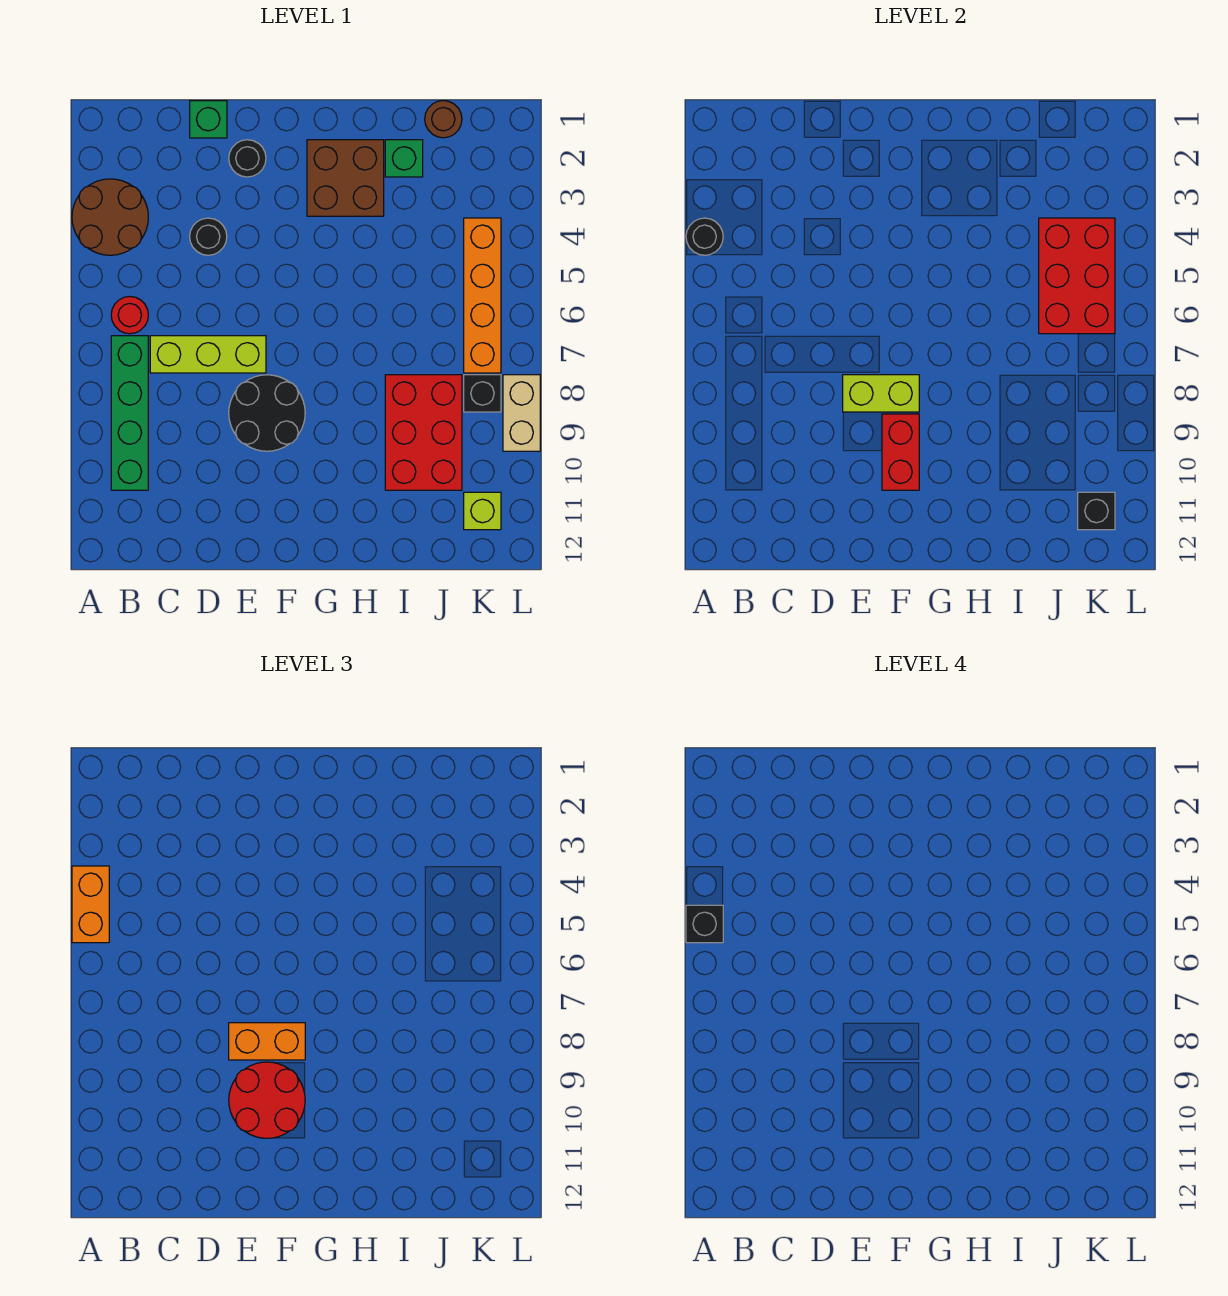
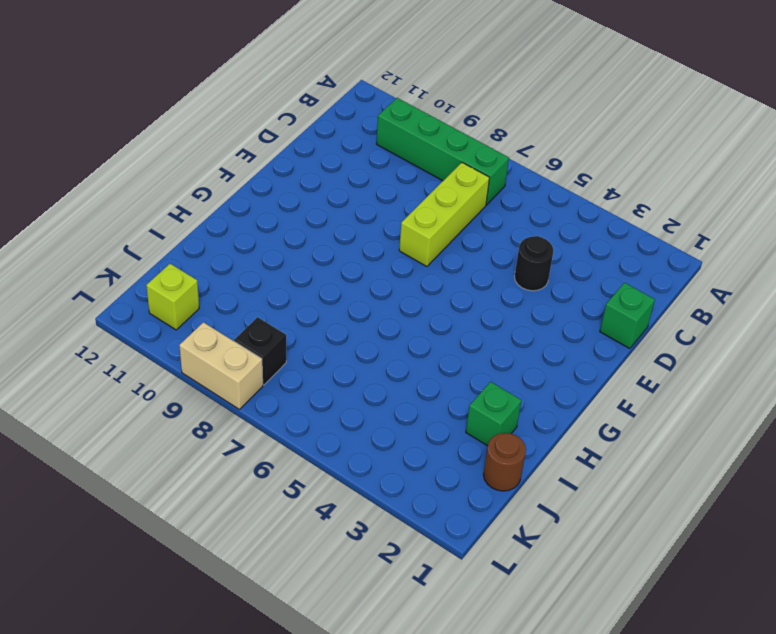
none -> brown 2x2 round brick [72,179,148,255]
none -> red 1x1 round brick [111,297,148,334]
none -> black 1x1 round brick [229,140,266,177]

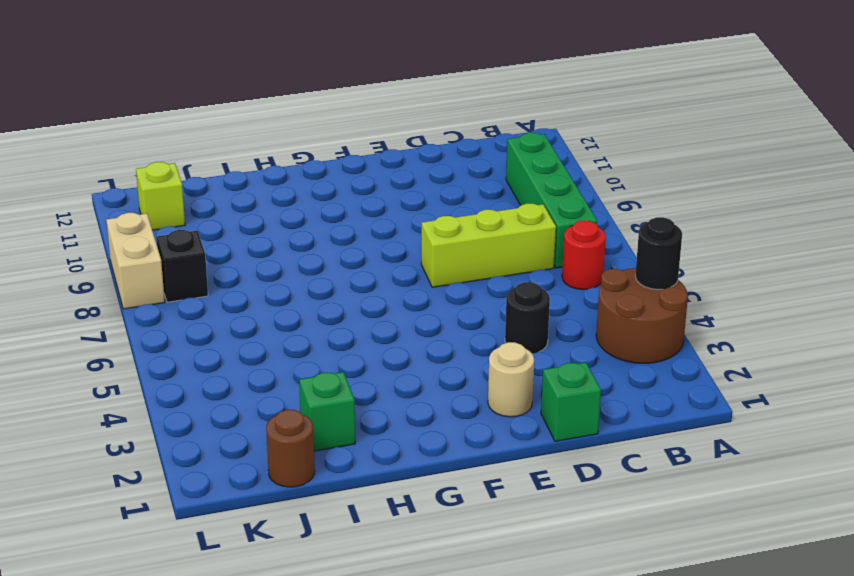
tan 1x1 round brick [488,342,534,417] -> black 1x1 round brick [229,140,266,177]
none -> black 2x2 round brick [229,375,305,451]
none -> brown 2x2 brick [307,140,384,216]
none -> red 2x3 brick [385,375,462,490]

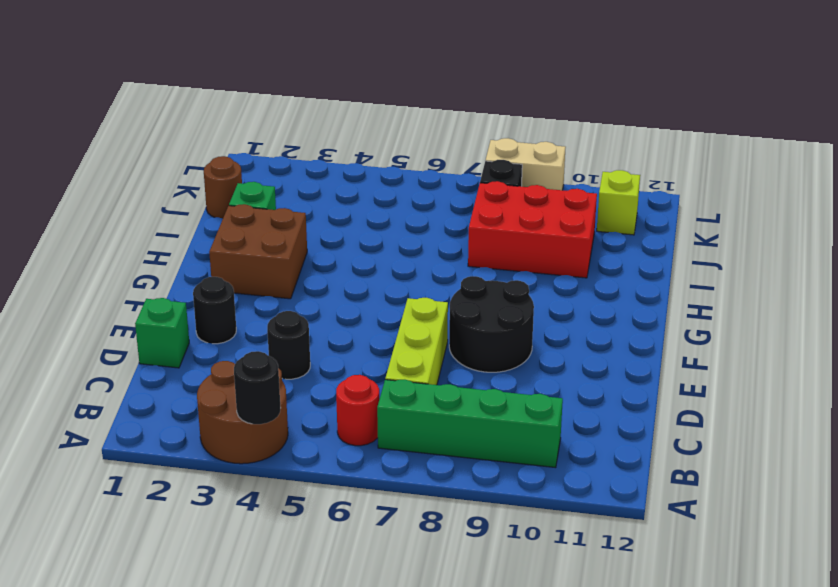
none -> orange 1x4 brick [464,218,501,373]
none -> lime 1x2 brick [843,375,919,412]
none -> red 1x2 brick [882,414,919,490]

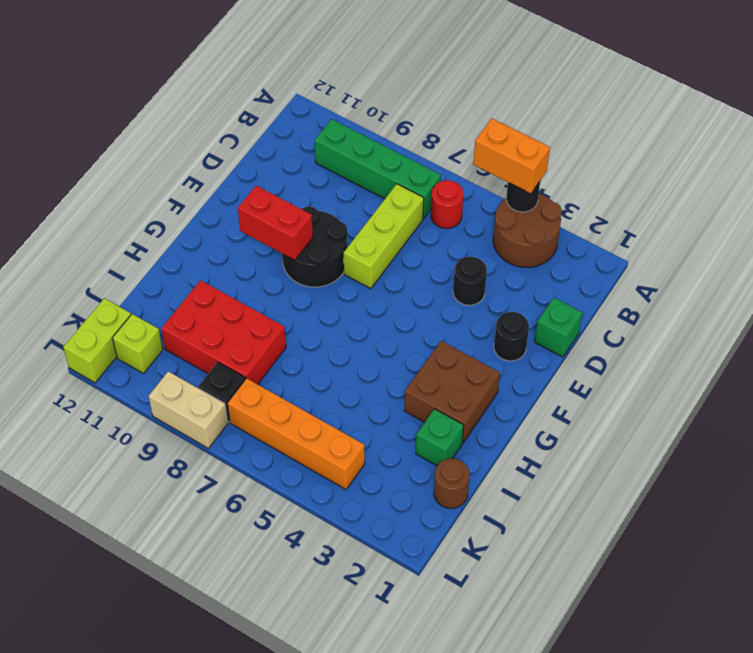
lime 1x2 brick [63,298,131,383] -> lime 1x2 brick moved to [843,375,919,412]
none -> red 2x3 brick [1039,218,1115,334]
none -> black 1x1 brick [1078,492,1115,530]
none -> orange 1x2 brick [229,1023,305,1060]

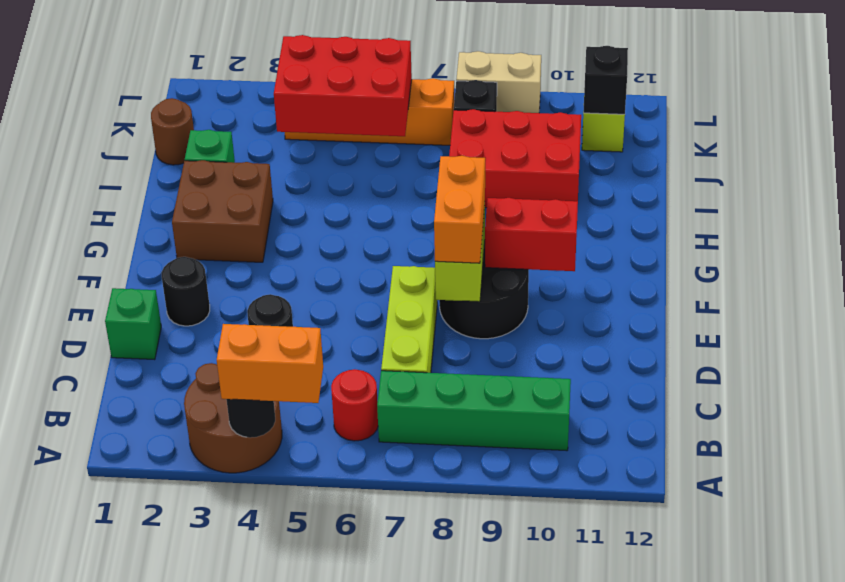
none -> red 2x2 round brick [229,1062,305,1138]
none -> black 1x1 brick [686,905,723,943]

